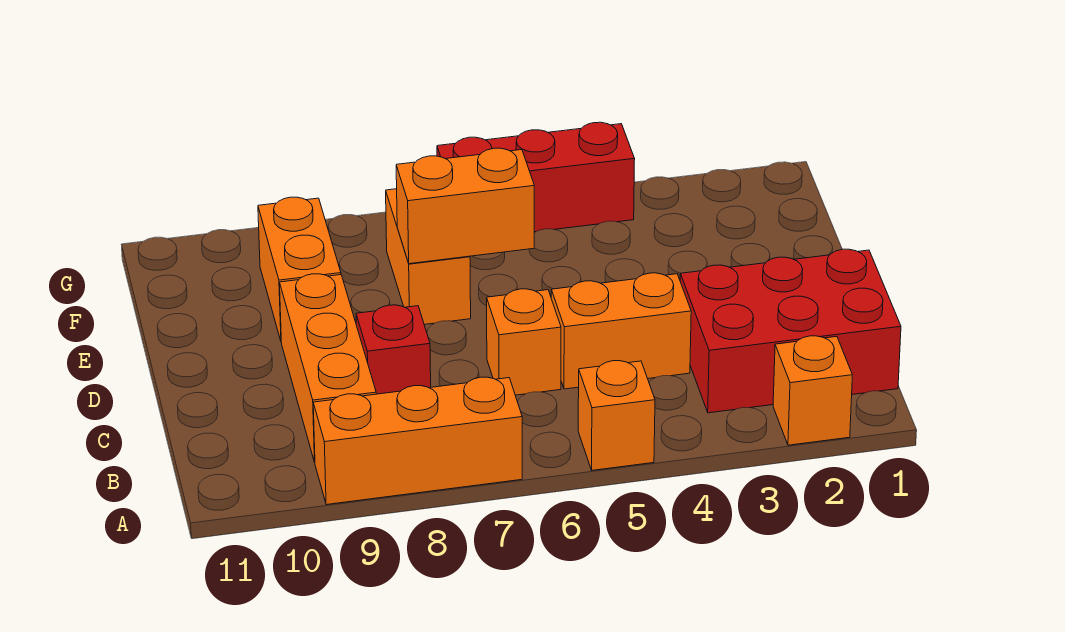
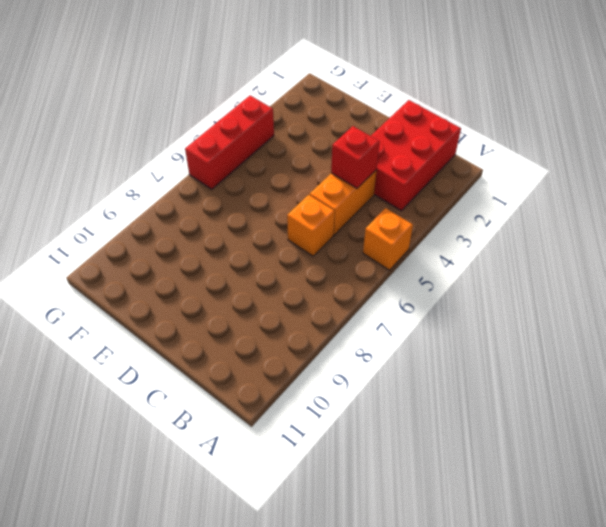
red 1x1 brick [331,126,380,188] -> red 1x1 brick moved to [356,305,431,394]
none -> orange 1x1 brick [773,336,852,445]
none -> orange 1x3 brick [313,377,522,505]
none -> orange 1x3 brick [280,274,376,462]

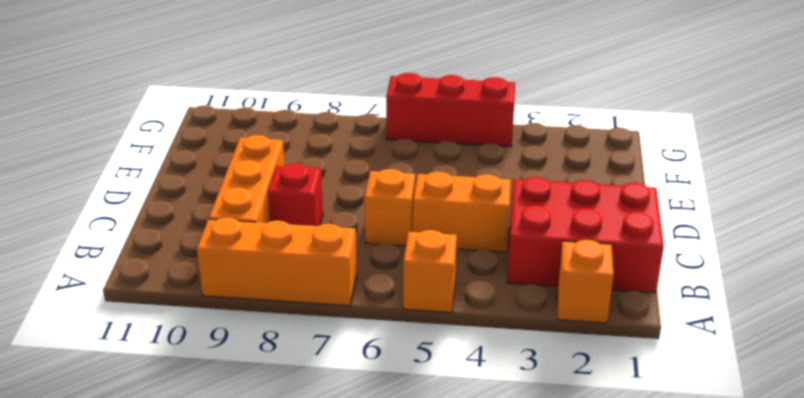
none -> orange 1x2 brick [386,189,471,325]
none -> orange 1x2 brick [258,197,341,340]
none -> orange 1x2 brick [396,148,534,264]

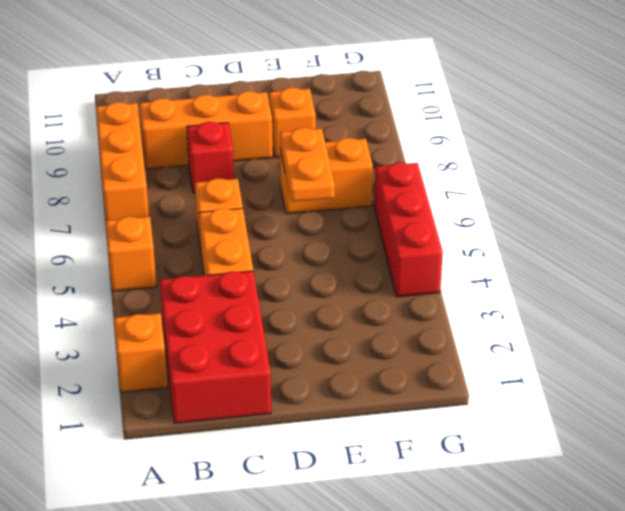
orange 1x2 plate [280,128,335,202] -> orange 1x2 brick [396,148,534,264]
orange 1x1 brick [269,88,316,158] -> orange 1x2 brick [258,197,341,340]

